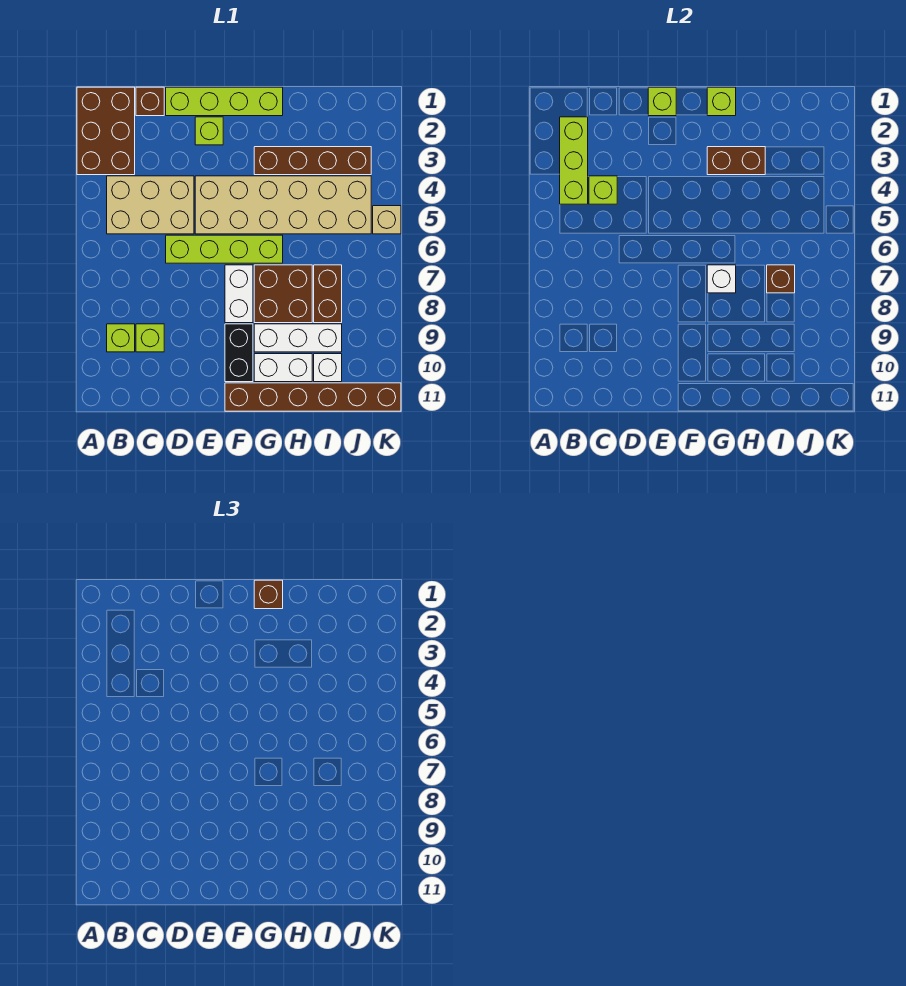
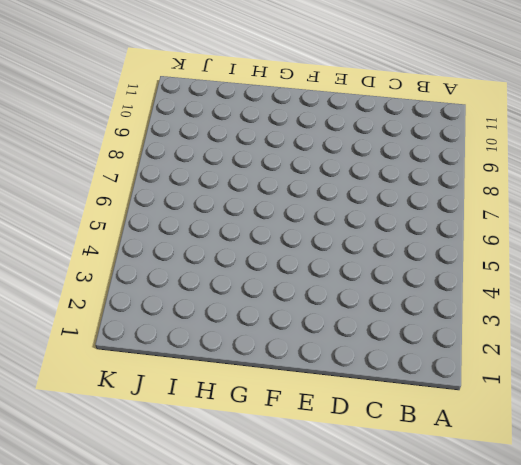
none -> brown 2x3 brick [77,87,135,175]
none -> tan 2x3 brick [107,176,194,234]
none -> lime 1x1 brick [107,324,135,352]

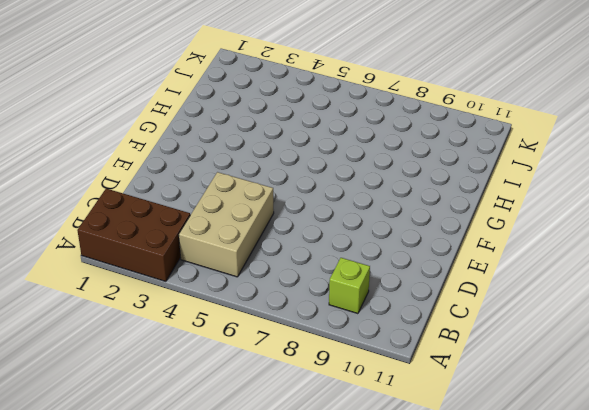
none -> brown 1x1 brick [136,87,164,116]
none -> lime 1x1 brick [136,324,164,352]
none -> lime 1x4 brick [166,87,283,116]

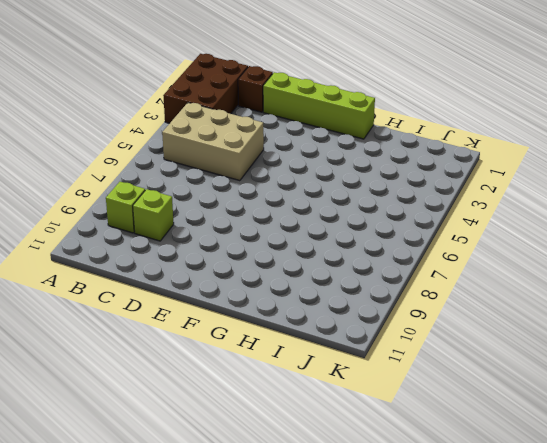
none -> lime 1x4 brick [166,235,283,263]
none -> lime 1x1 brick [195,117,223,145]
none -> tan 2x6 brick [195,176,371,234]

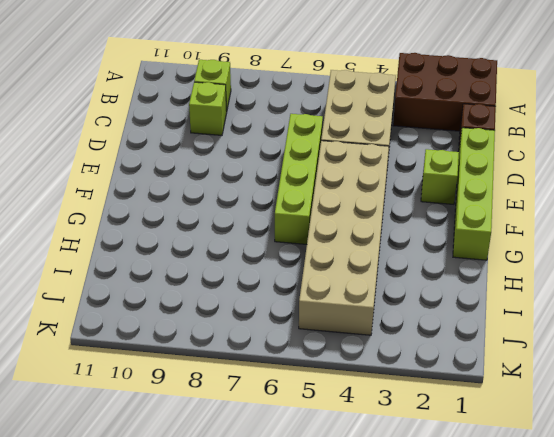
none -> white 1x2 brick [225,265,253,323]
none -> black 1x2 brick [225,324,253,382]
none -> brown 1x6 brick [225,383,401,411]

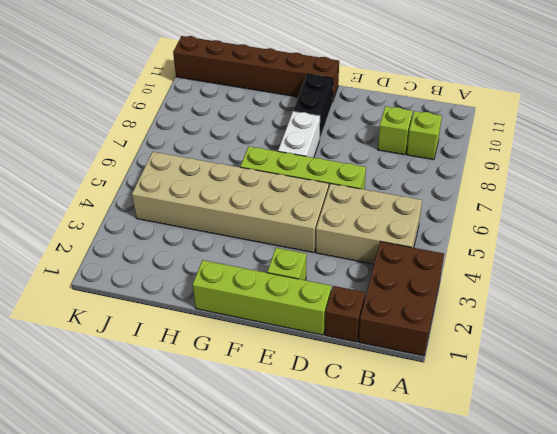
none -> brown 1x4 brick [254,147,371,175]
none -> brown 2x2 brick [254,265,312,323]
none -> white 1x3 brick [254,324,342,352]

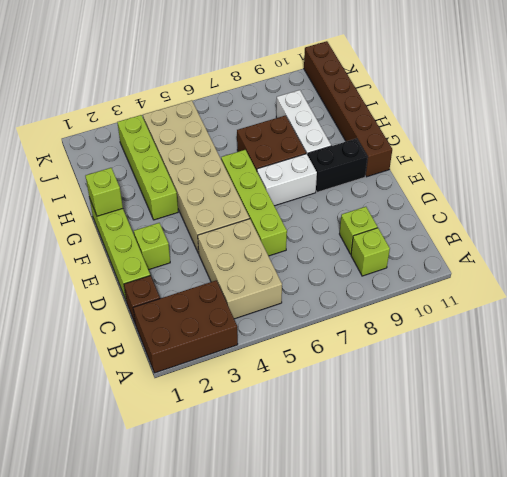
lime 1x4 brick [117,115,178,220] -> brown 1x4 brick [254,147,371,175]
none -> white 1x2 brick [254,354,312,382]
none -> brown 1x2 brick [314,265,342,323]
none -> white 1x1 brick [314,354,342,382]

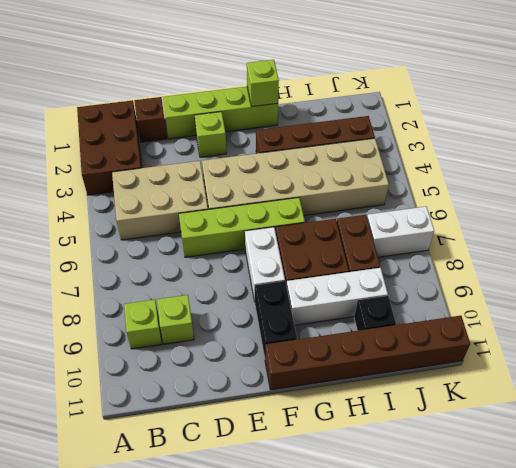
black 1x1 brick [354,296,396,331] -> white 1x1 brick [314,354,342,382]
white 1x2 brick [367,206,434,257] -> white 1x2 brick moved to [254,354,312,382]
none -> tan 1x1 brick [373,206,401,234]
none -> lime 1x3 brick [560,117,588,204]
none -> lime 1x1 brick [589,176,617,204]

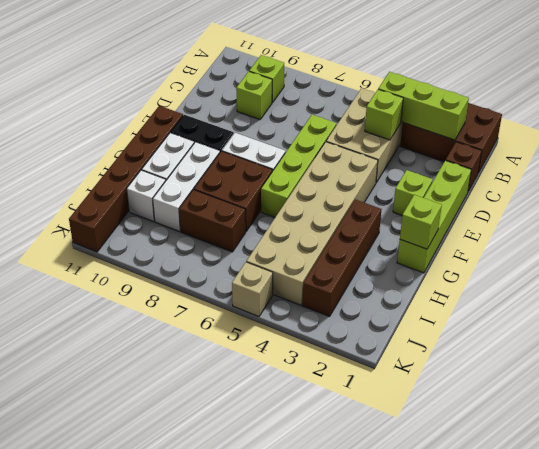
none -> lime 1x1 brick [648,87,676,116]
none -> brown 1x2 brick [707,147,765,175]
none -> white 1x1 brick [707,265,736,293]

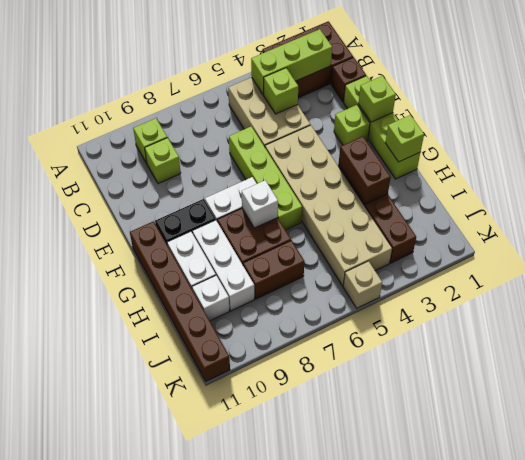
none -> brown 1x1 brick [767,265,795,293]
none -> brown 1x1 brick [254,580,283,609]

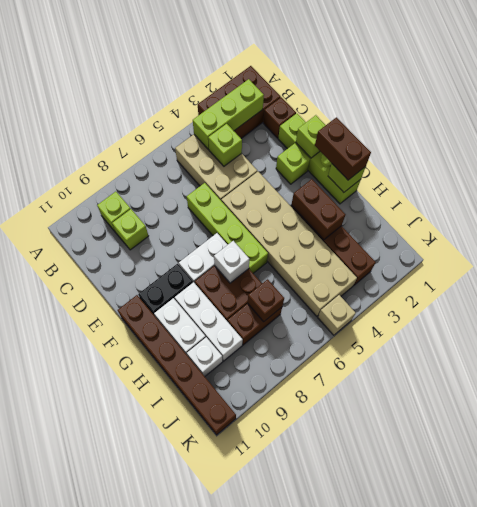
brown 1x2 brick [315,117,371,180] -> brown 1x1 brick [254,580,283,609]

